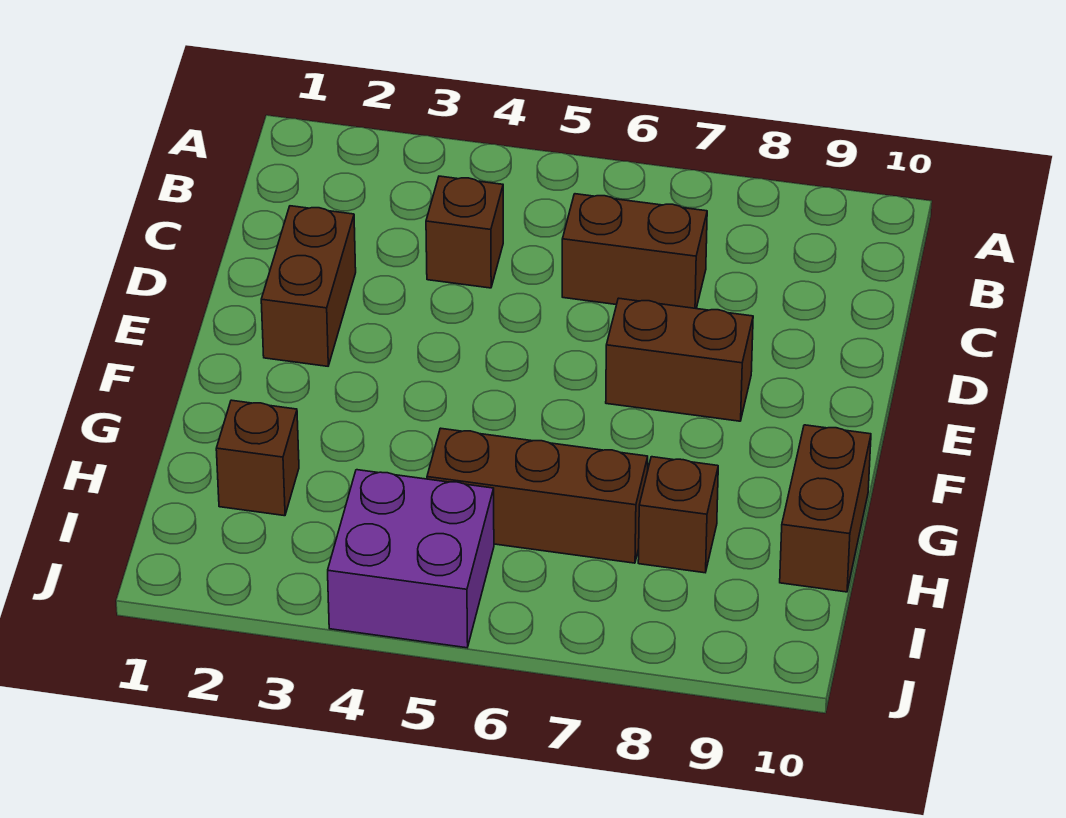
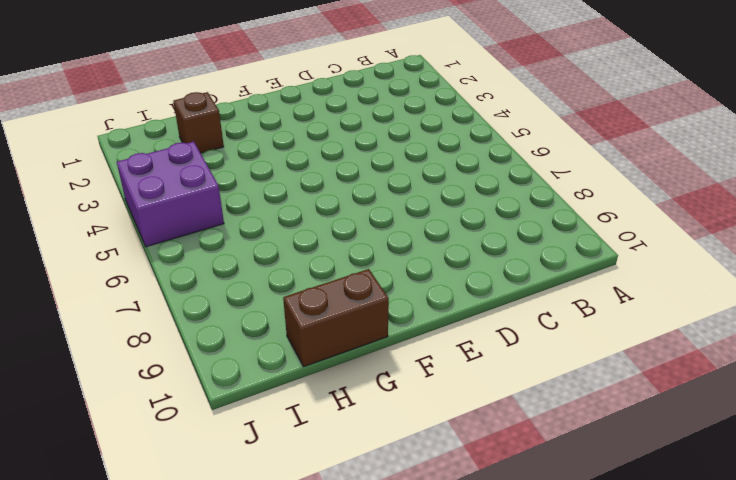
none -> brown 1x1 brick [426,176,503,288]
none -> brown 1x2 brick [562,194,707,308]

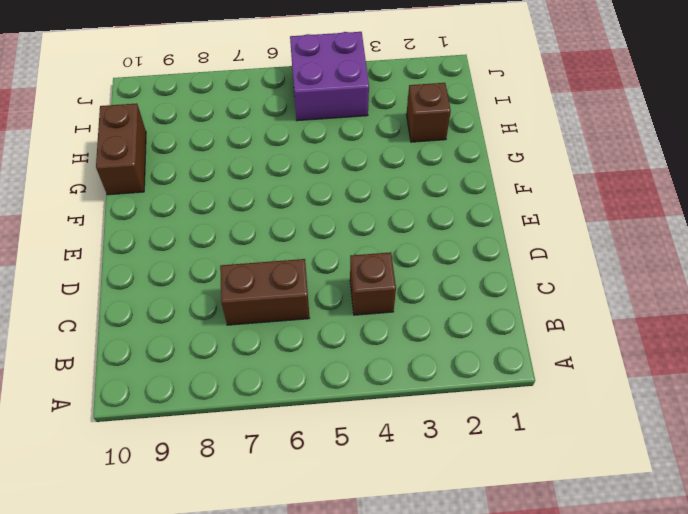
none -> brown 1x2 brick [261,206,356,366]
none -> brown 1x2 brick [606,298,753,421]

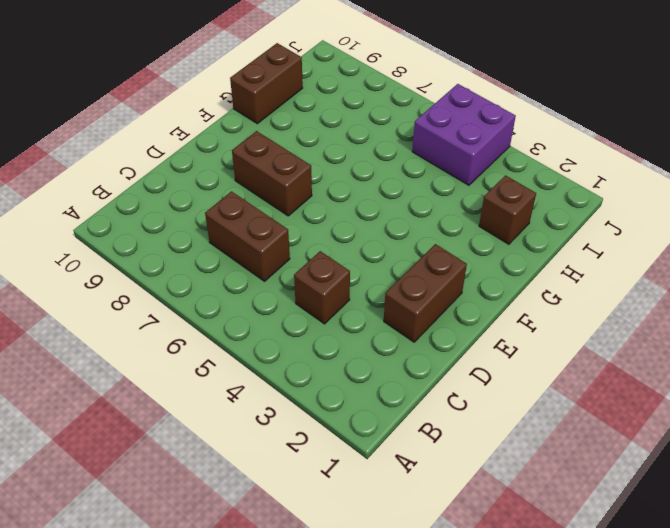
none -> brown 1x3 brick [427,428,648,563]
none -> brown 1x1 brick [638,457,718,573]

